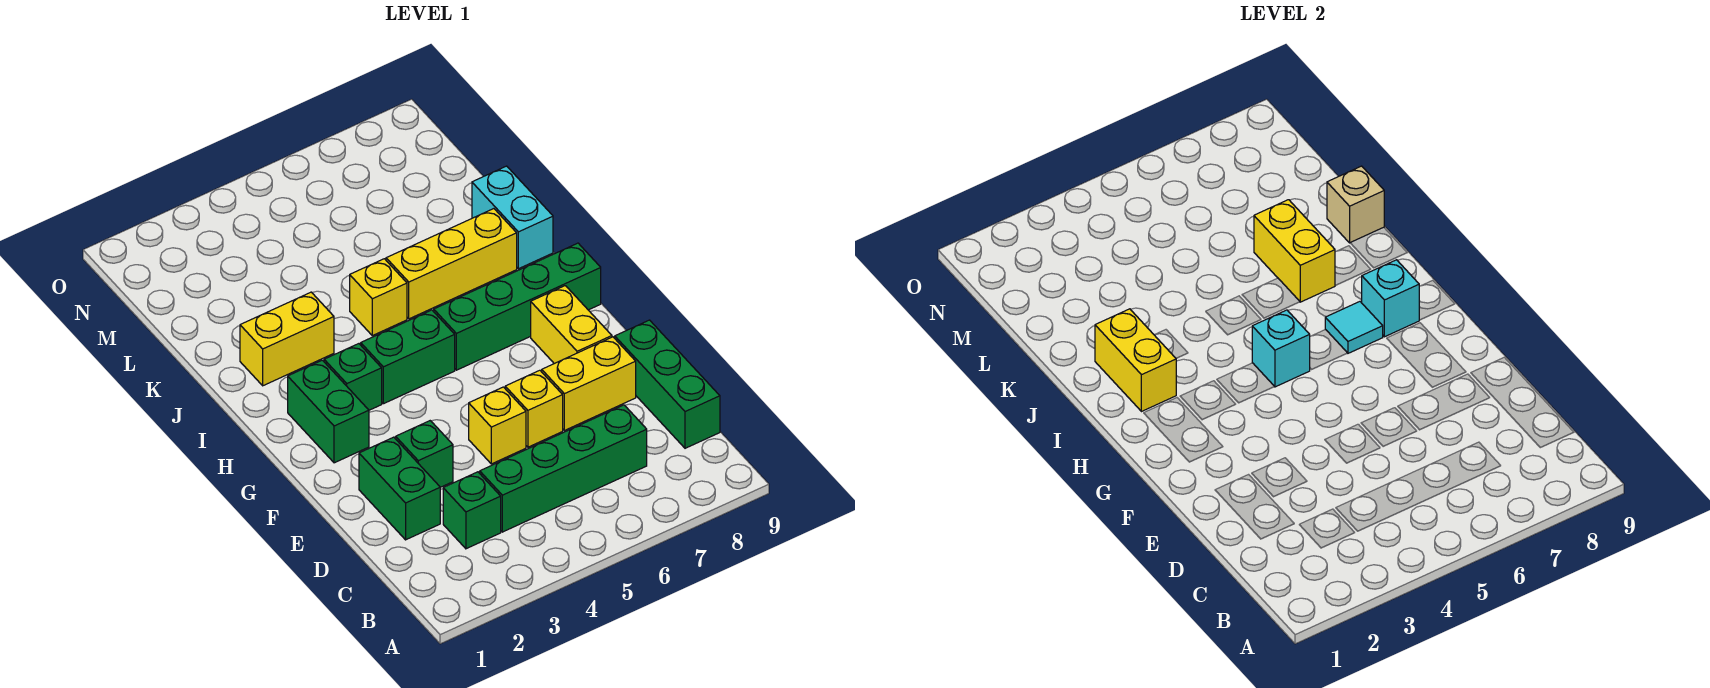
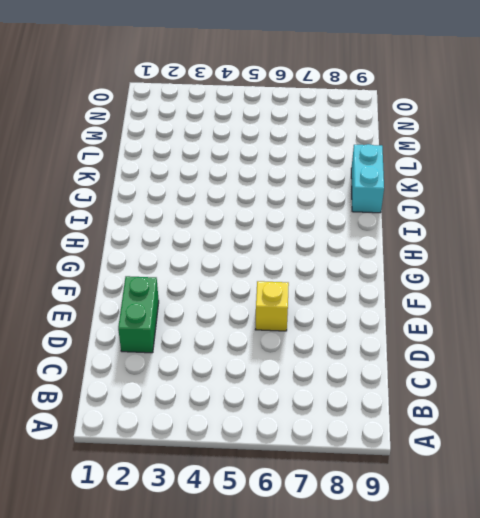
none -> green 1x1 brick [443,472,501,549]
none -> green 1x4 brick [480,405,647,532]
none -> green 1x3 brick [615,320,720,448]

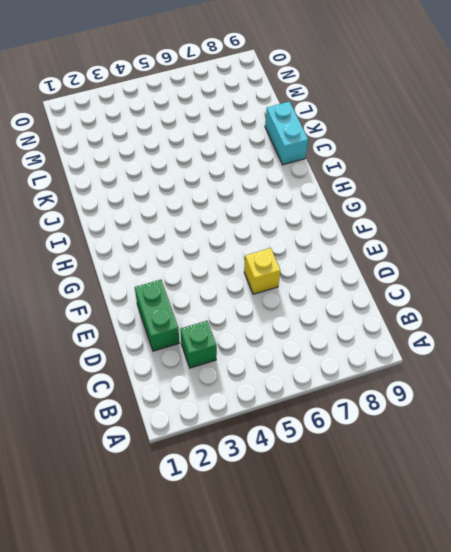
none -> green 1x4 brick [480,405,647,532]
none -> green 1x3 brick [615,320,720,448]
none -> green 1x1 brick [396,421,453,487]

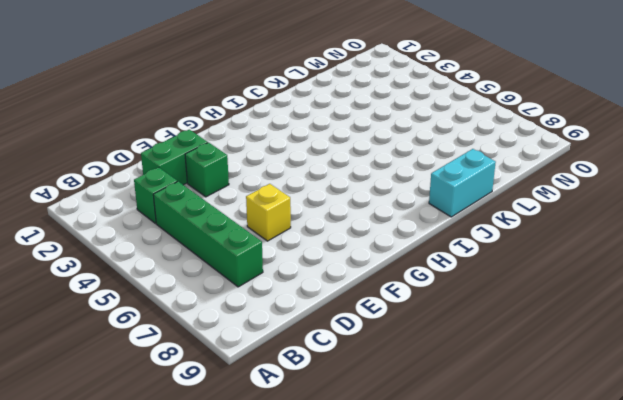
none -> green 1x3 brick [615,320,720,448]
none -> yellow 1x1 brick [469,387,526,464]
none -> yellow 1x2 brick [542,337,636,430]

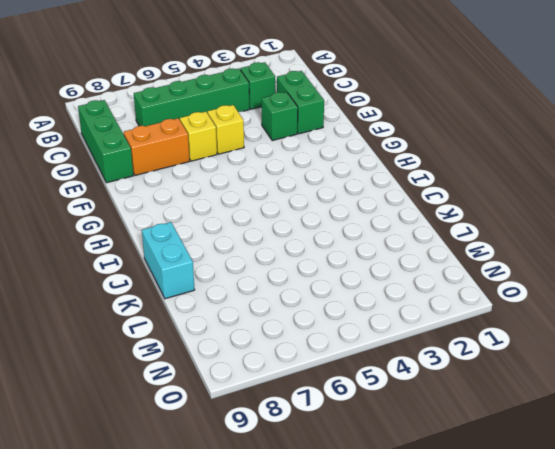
orange 1x2 brick [124,118,190,175] -> yellow 1x2 brick [542,337,636,430]
none -> yellow 1x2 brick [531,286,612,364]
none -> green 1x2 brick [288,360,369,463]
none -> green 1x1 brick [324,344,382,410]

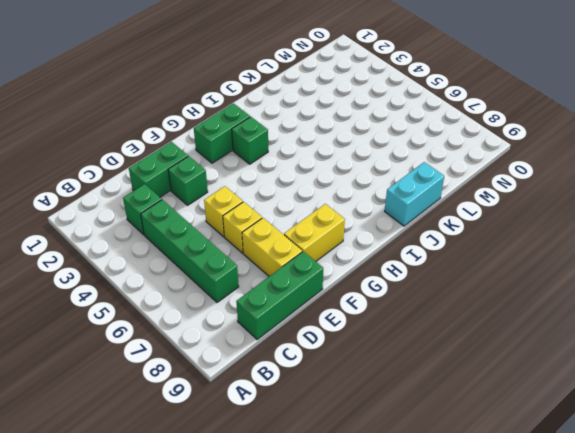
none -> green 1x2 brick [361,310,455,404]
none -> green 1x4 brick [434,243,601,370]
none -> yellow 1x2 brick [240,292,334,386]

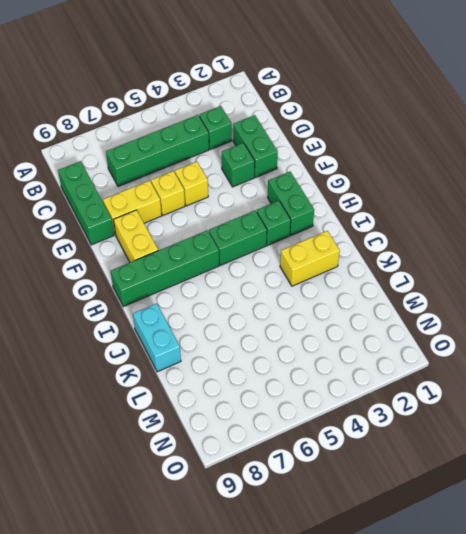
none -> yellow 1x1 brick [350,259,407,336]
none -> yellow 1x3 brick [386,209,517,319]
none -> cyan 1x1 brick [1252,310,1310,387]

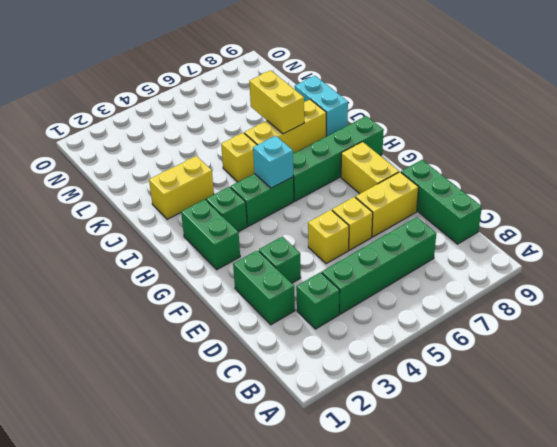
none -> cyan 1x1 tile [1325,302,1383,353]
none -> cyan 1x1 brick [1362,260,1419,337]
none -> yellow 1x2 brick [1095,309,1176,412]

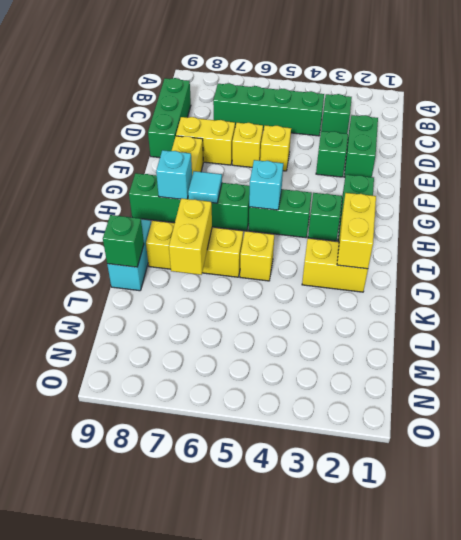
green 1x1 brick [103,215,144,267] -> tan 1x1 brick [1327,166,1384,243]

